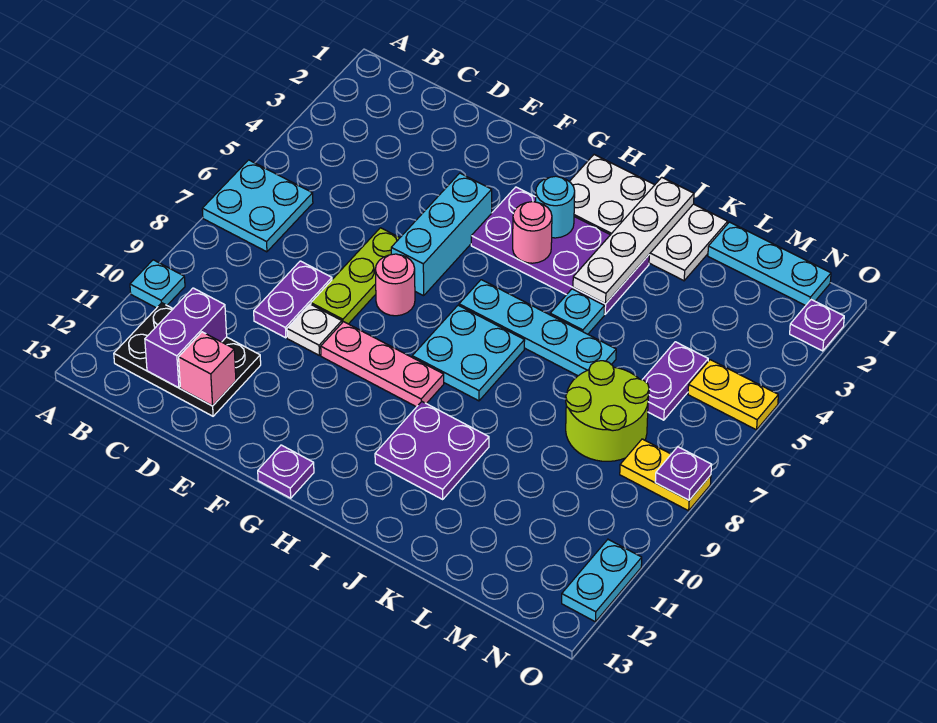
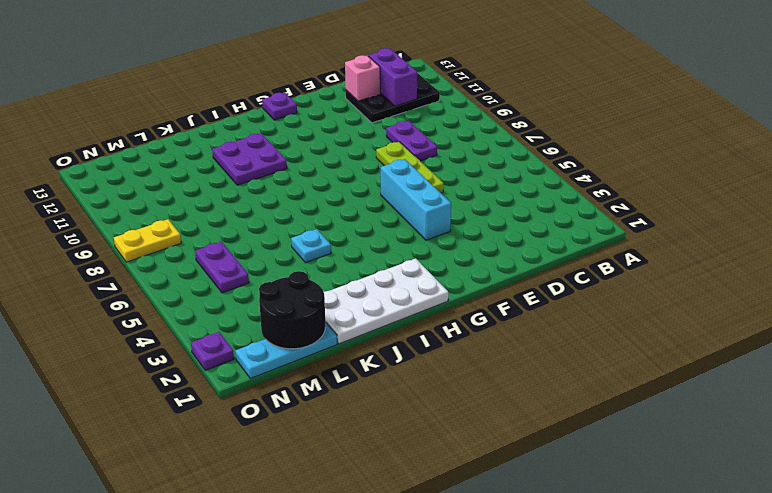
black 2x2 round brick [259,271,325,349] -> none
none -> cyan 2x2 plate [202,160,313,252]
none -> cyan 1x1 plate [130,260,185,308]
none -> white 1x1 plate [287,304,342,355]

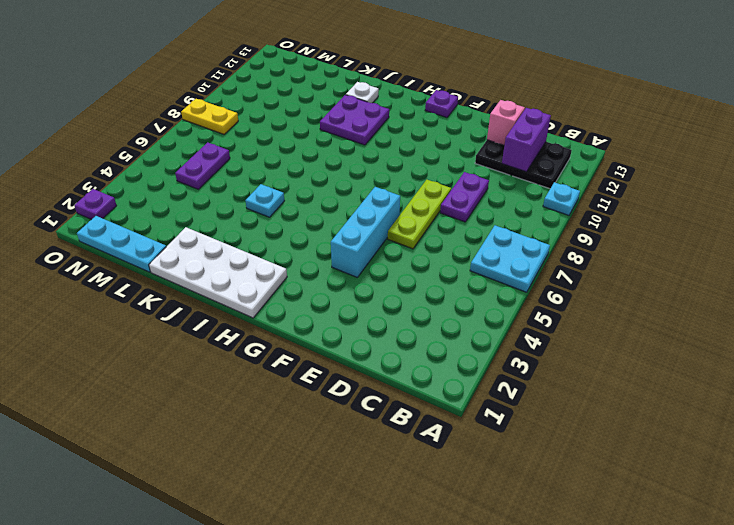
white 1x1 plate [346,82,379,103] -> white 1x1 plate moved to [287,304,342,355]
none -> pink 1x1 round brick [375,254,415,316]
none -> pink 1x3 plate [321,322,444,407]
none -> purple 2x4 plate [471,187,649,314]

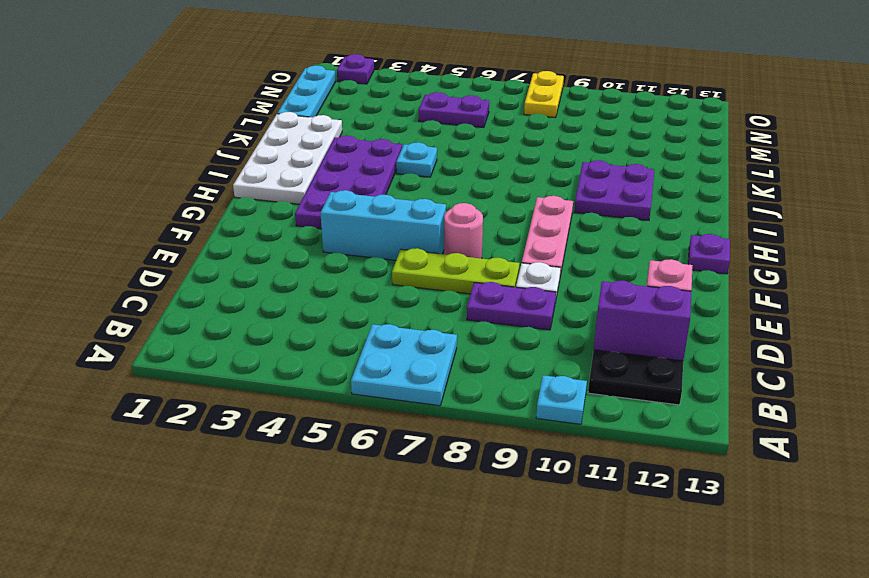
none -> cyan 1x4 plate [459,280,616,376]
none -> cyan 2x2 plate [412,305,525,401]
none -> lime 2x2 round brick [566,361,649,461]

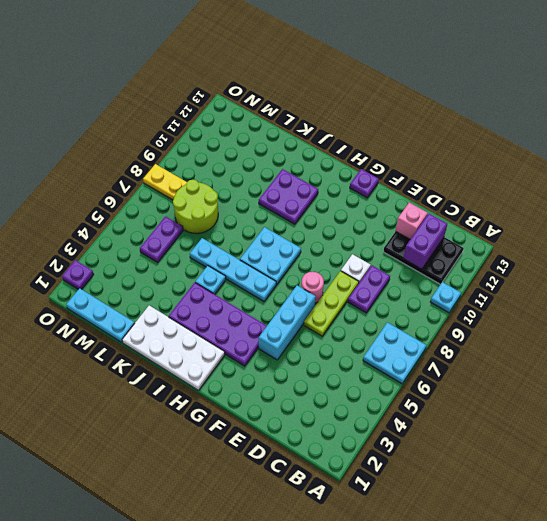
none -> pink 1x3 plate [321,322,444,407]
none -> yellow 1x2 plate [688,360,778,430]
none -> cyan 1x2 plate [562,540,642,622]

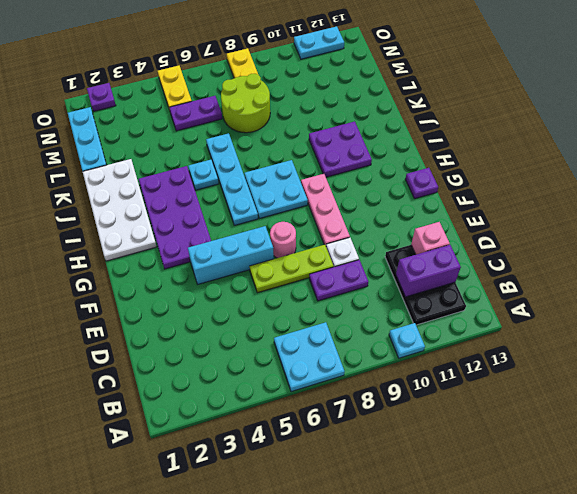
none -> cyan 1x1 round brick [536,176,575,238]
none -> pink 1x1 round brick [513,202,552,263]
none -> white 1x4 plate [573,177,694,304]

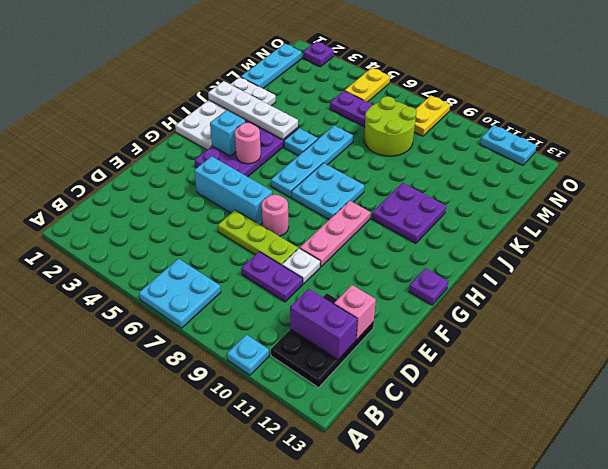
cyan 1x1 brick [210,110,245,156] -> cyan 1x1 round brick [536,176,575,238]
none -> purple 1x1 plate [655,447,712,500]

